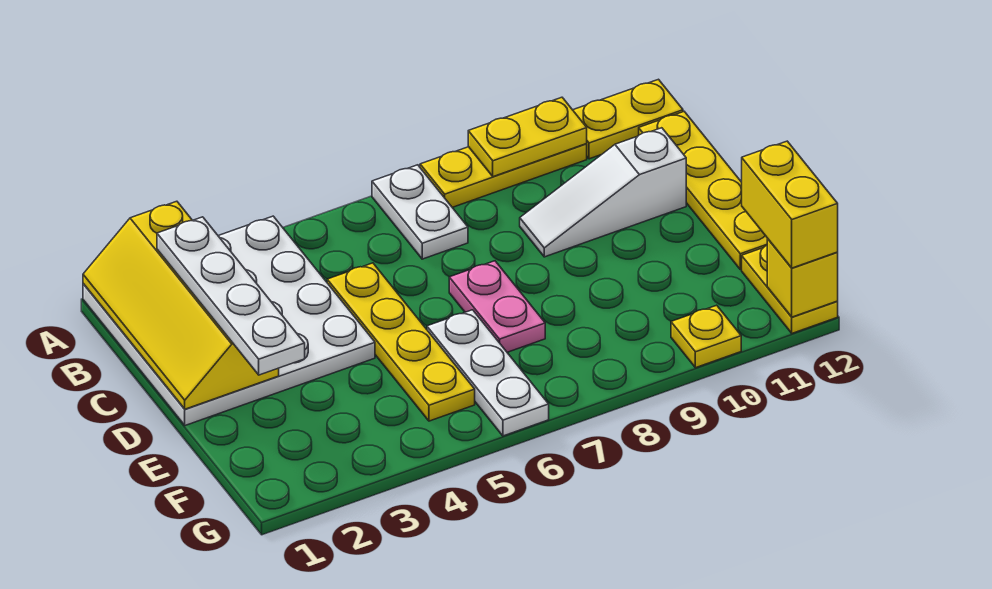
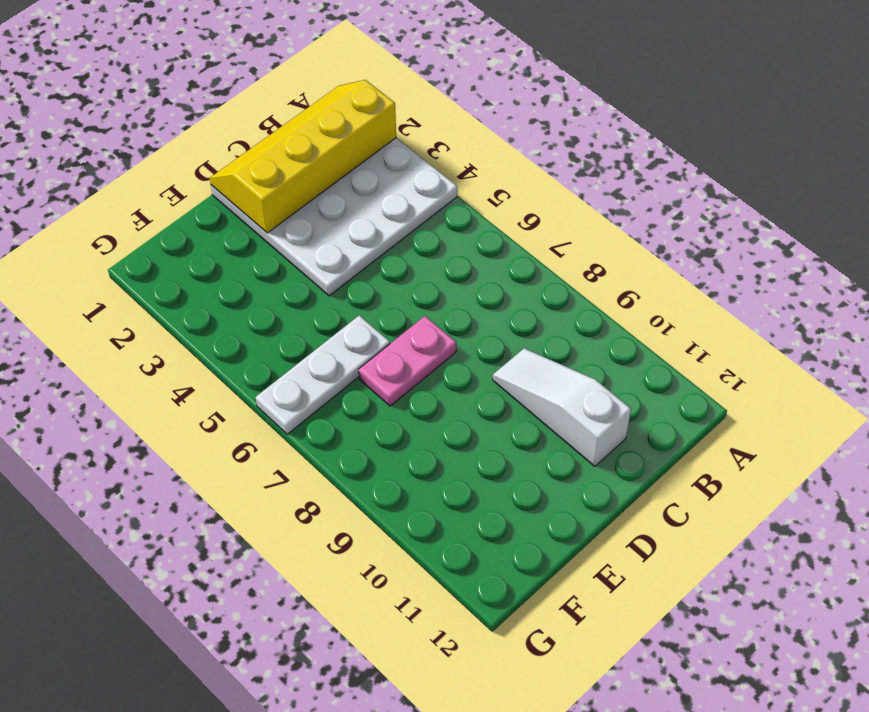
none -> white 1x2 plate [372,165,468,259]
none -> yellow 1x3 plate [420,144,587,207]
none -> yellow 1x2 plate [573,79,683,159]

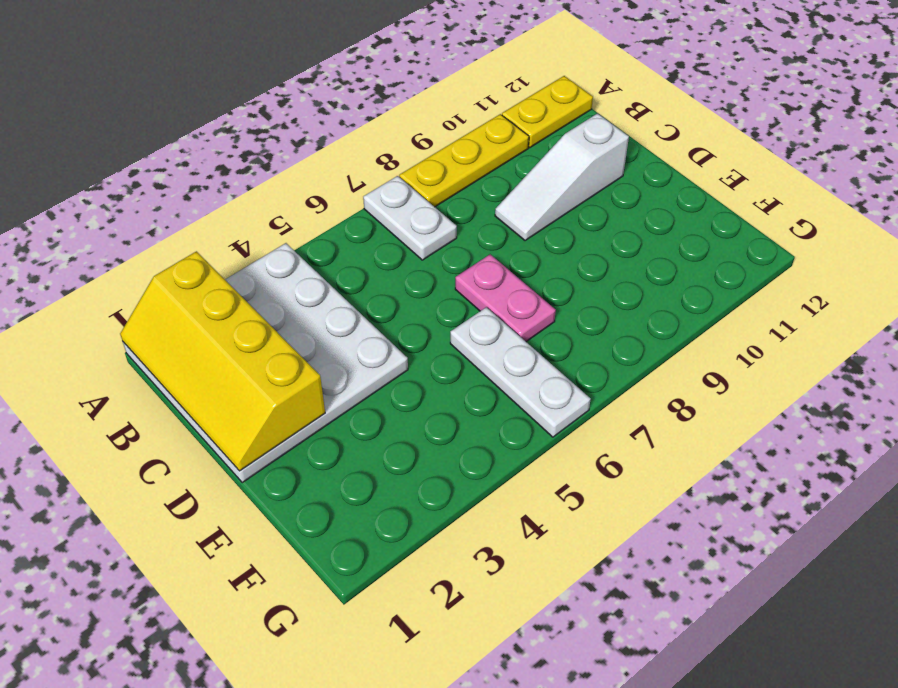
none -> yellow 1x4 plate [639,112,768,270]
none -> yellow 1x4 plate [327,263,475,421]
none -> yellow 1x2 plate [742,246,838,333]

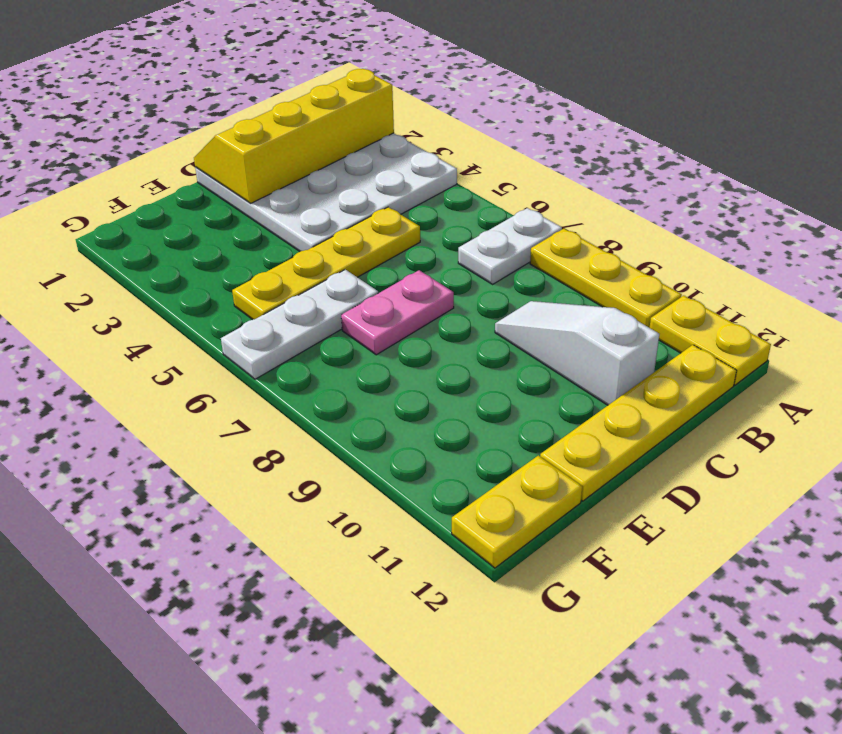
none -> yellow 1x1 plate [671,305,741,368]
none -> yellow 1x2 plate [468,97,587,177]
none -> yellow 1x1 brick [767,239,838,317]

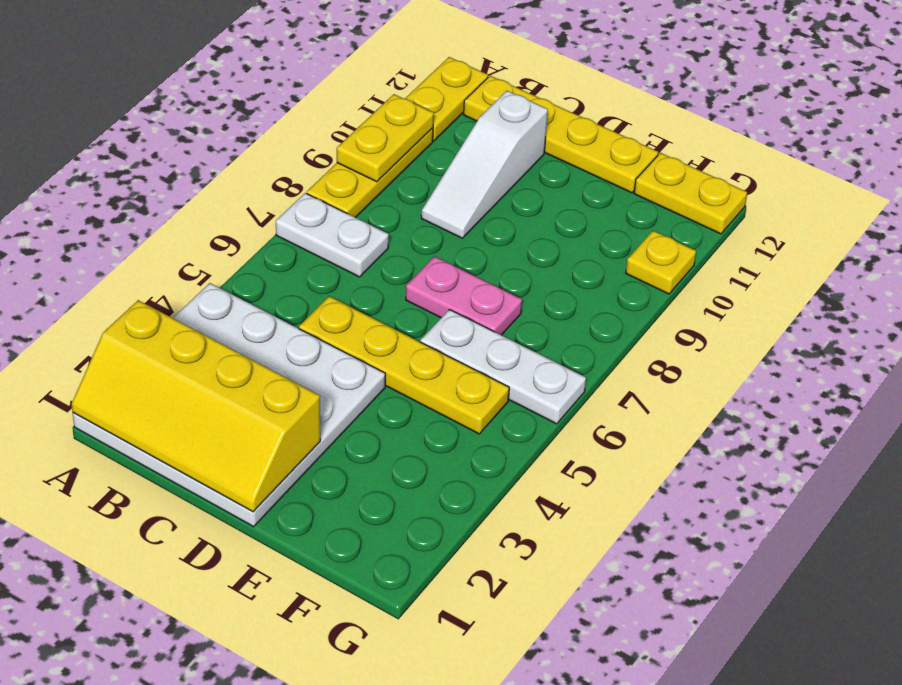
none -> yellow 1x1 brick [767,239,838,317]
none -> white 1x4 plate [157,217,305,375]
none -> yellow 1x2 brick [742,141,838,268]

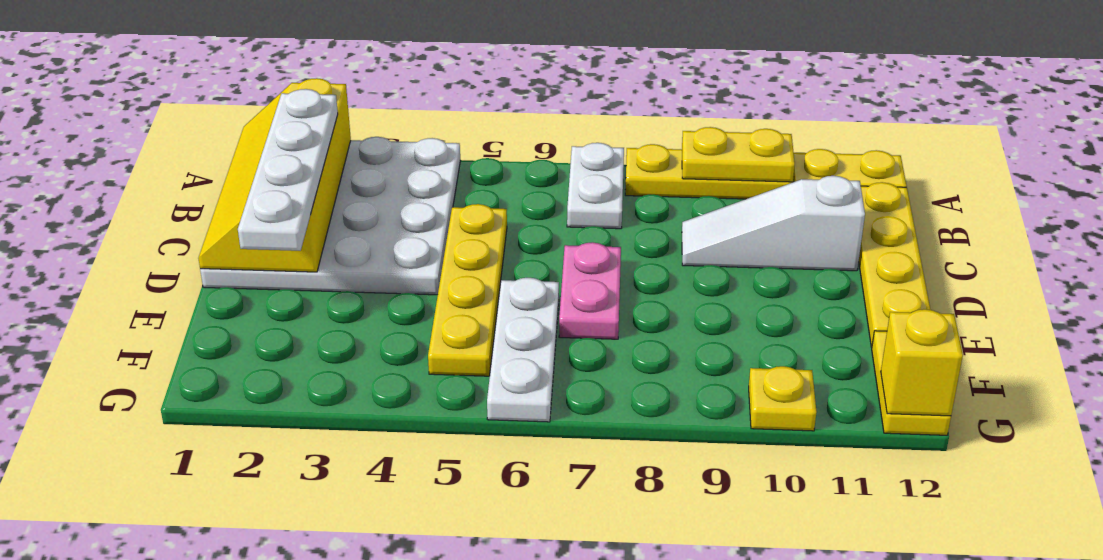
none -> yellow 1x2 brick [742,141,838,268]

